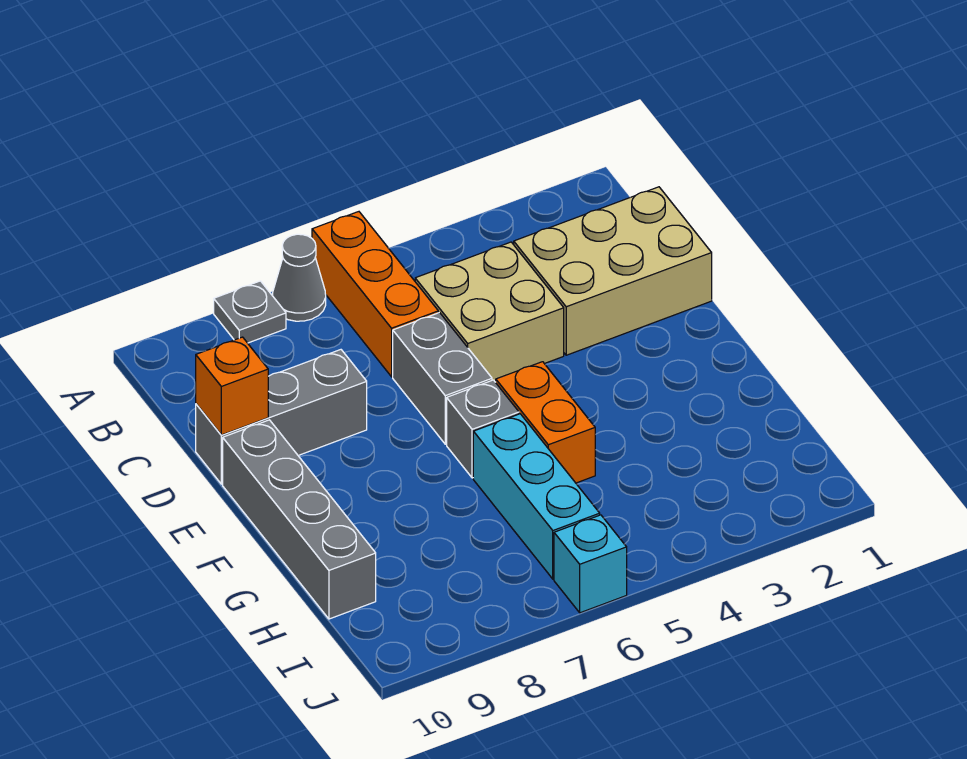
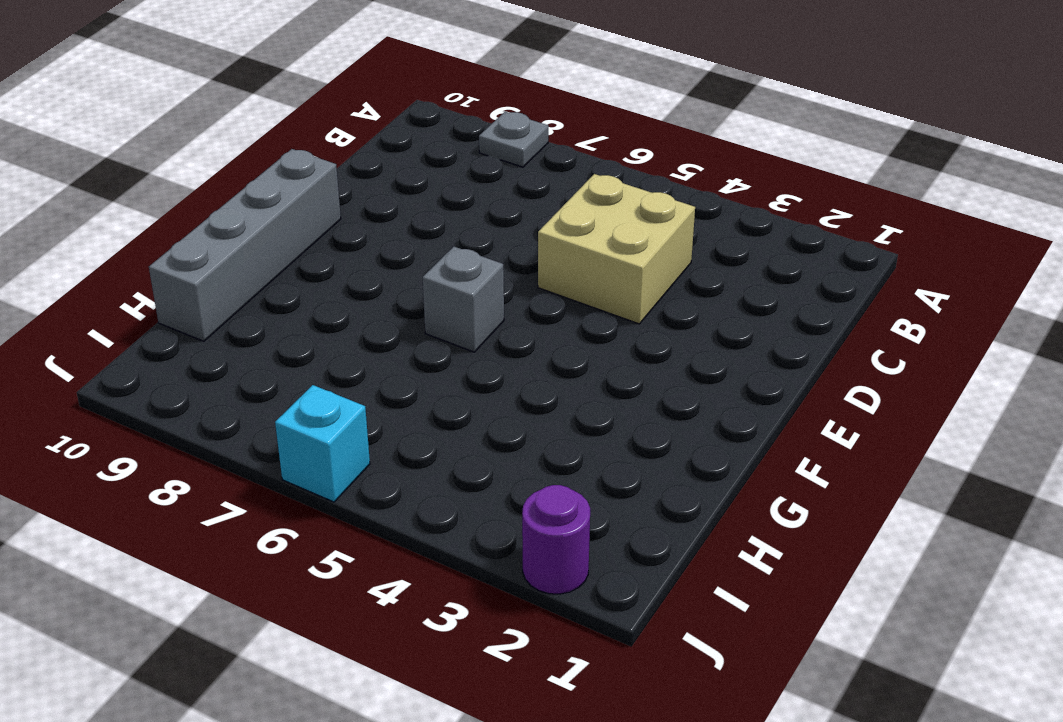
purple 1x1 round brick [522,485,590,594] -> none
none -> orange 1x3 brick [312,212,438,377]
none -> grey 1x1 cone [273,234,326,321]
none -> tan 2x3 brick [514,187,712,355]

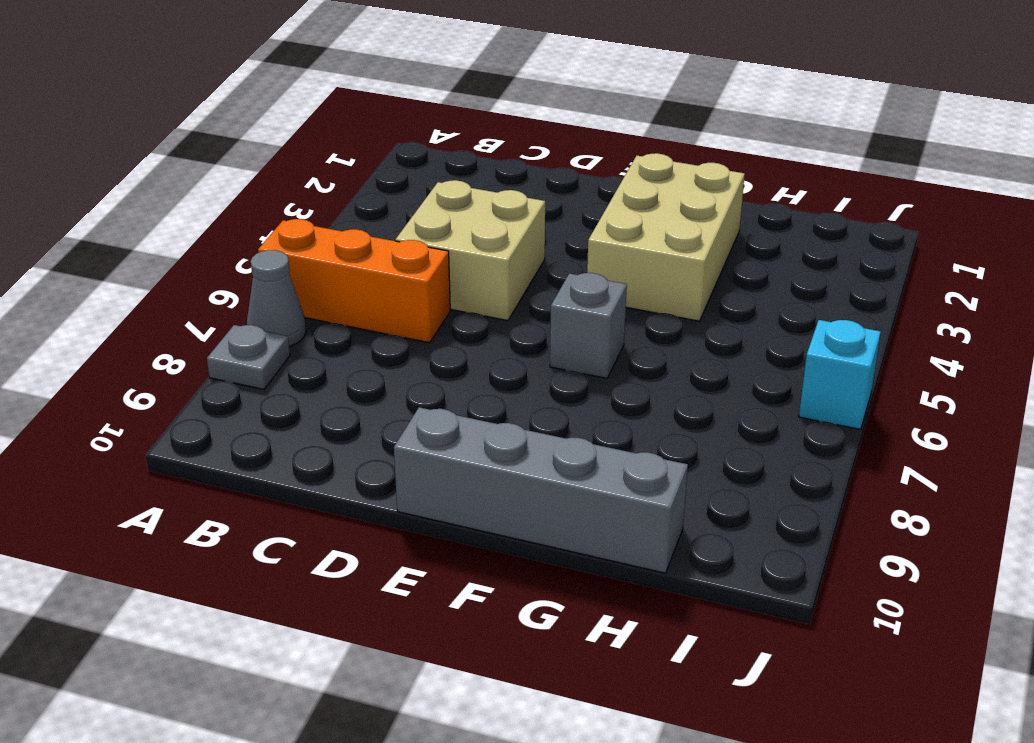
tan 2x3 brick [587,153,745,321] -> tan 2x3 brick moved to [514,187,712,355]
none -> grey 1x2 brick [393,313,492,444]
none -> grey 1x3 brick [196,350,367,484]
none -> orange 1x2 brick [496,362,595,483]

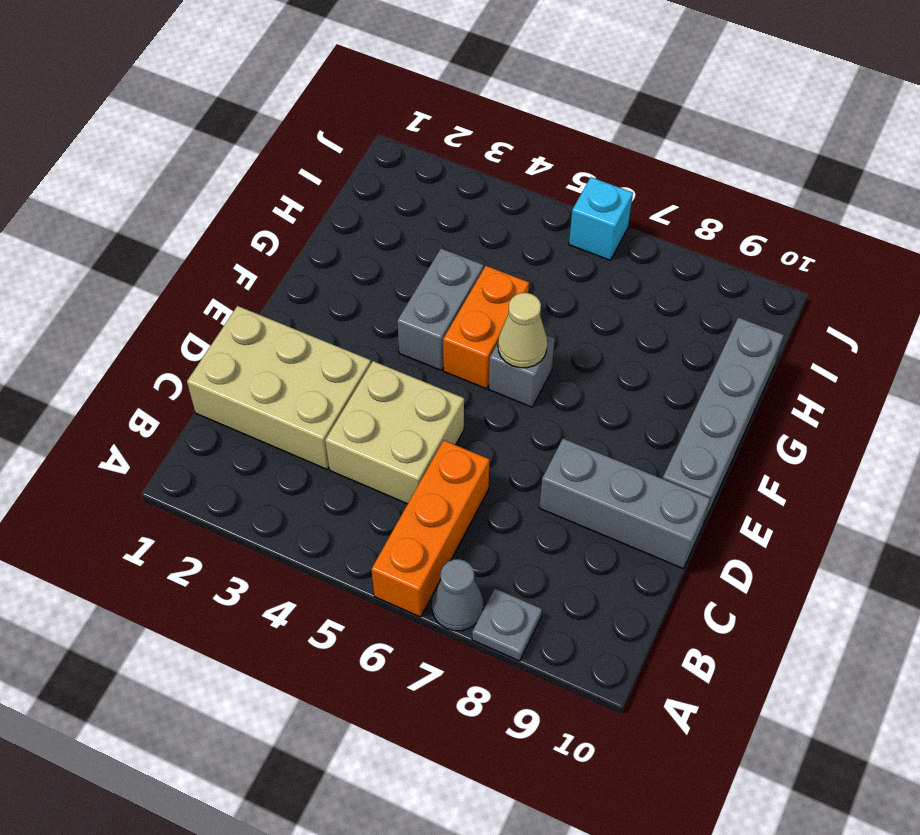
grey 1x2 brick [397,248,484,371] -> grey 1x2 brick moved to [393,313,492,444]
tan 1x1 cone [498,293,547,368] -> none
none -> cyan 1x3 brick [473,414,600,579]
none -> orange 1x1 brick [196,337,268,435]

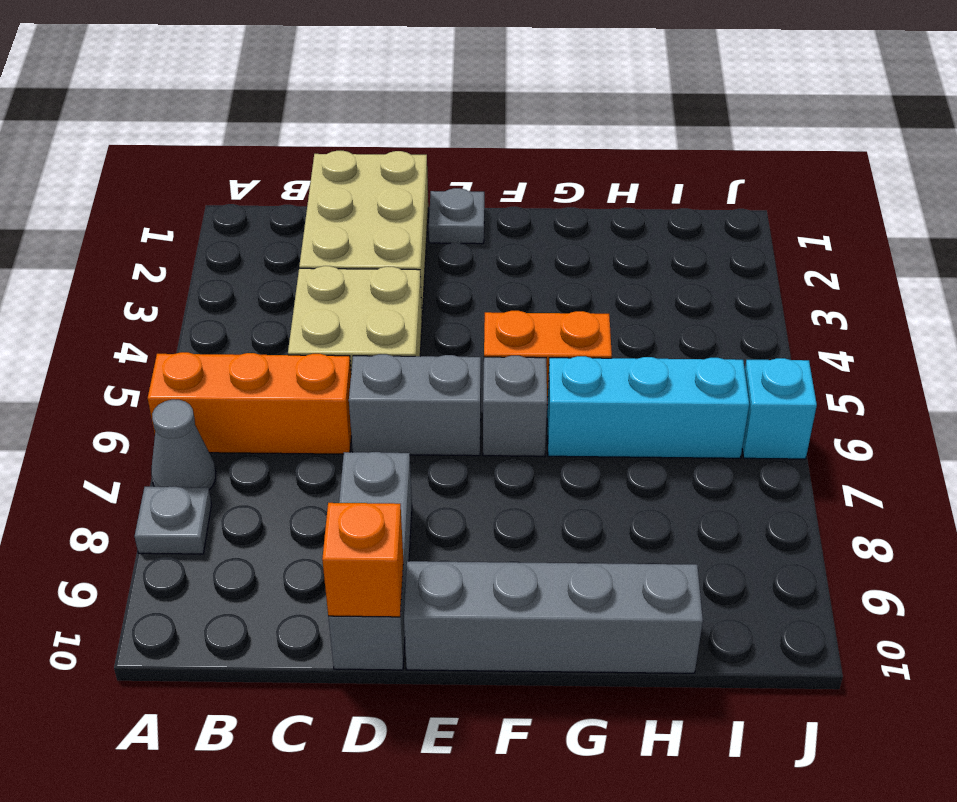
grey 1x1 plate [429,188,484,244] -> none

